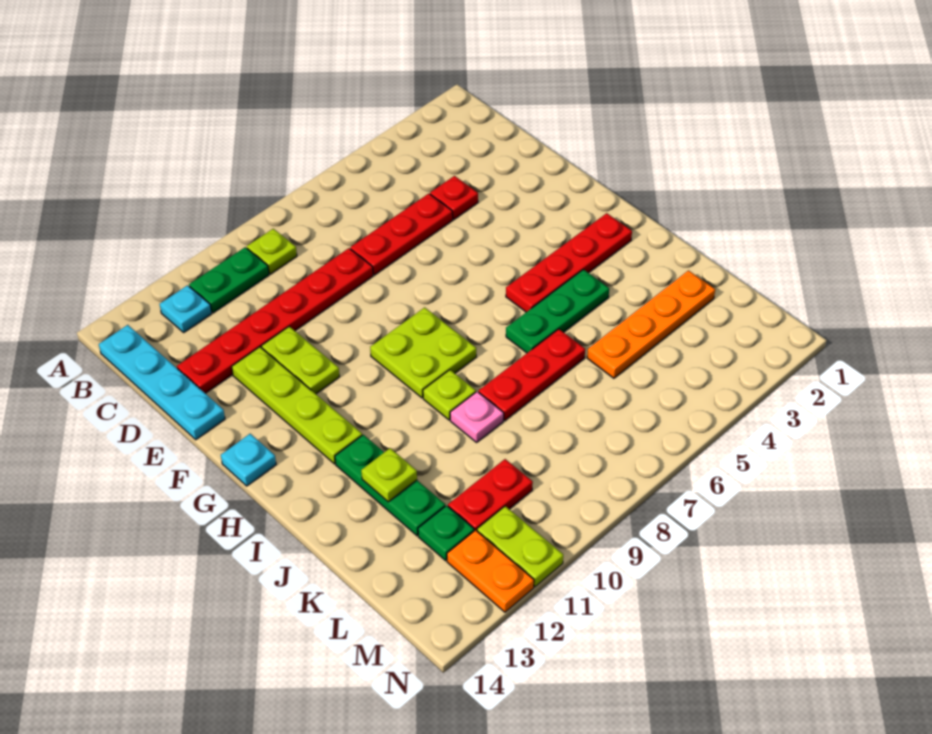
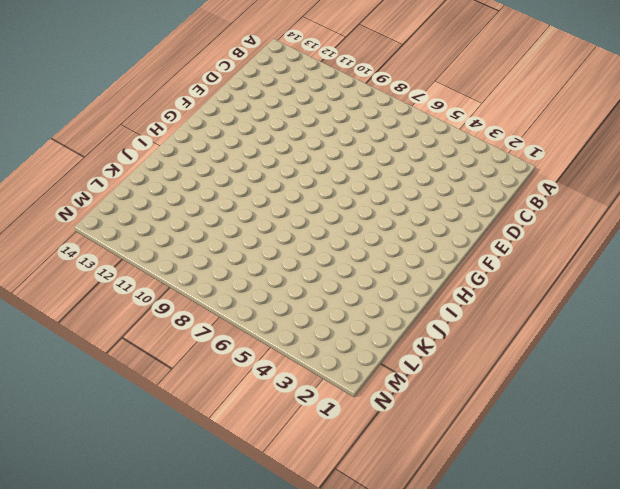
none -> lime 1x1 plate [247,229,297,274]
none -> green 1x2 plate [189,247,269,313]
none -> cyan 1x1 plate [160,285,212,332]

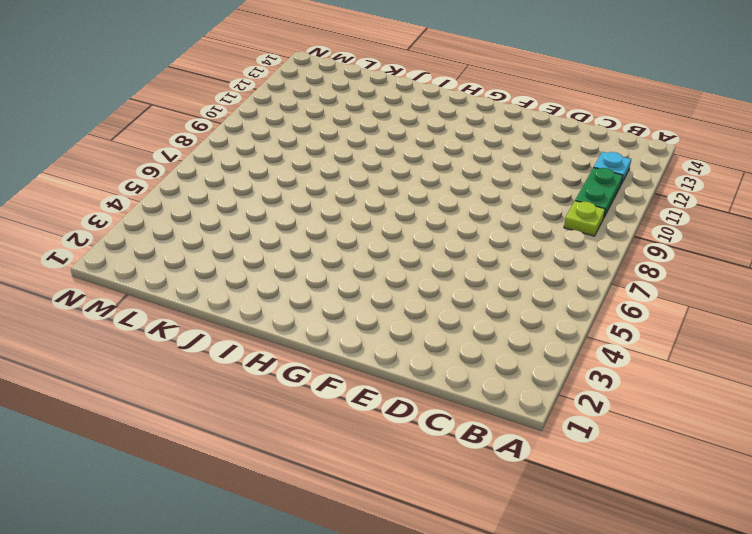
none -> cyan 1x4 plate [99,325,225,440]
none -> red 1x1 plate [430,176,478,219]
none -> red 1x3 plate [350,194,453,275]

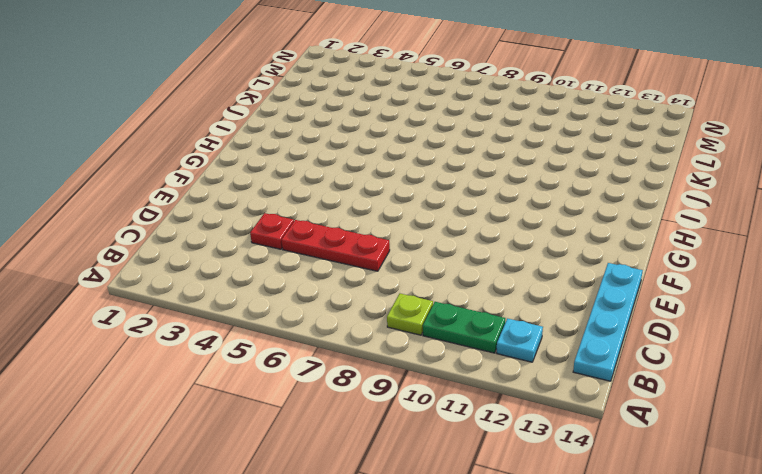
none -> red 1x6 plate [177,248,373,393]
none -> lime 1x2 plate [262,327,340,394]
none -> lime 1x4 plate [232,347,362,464]

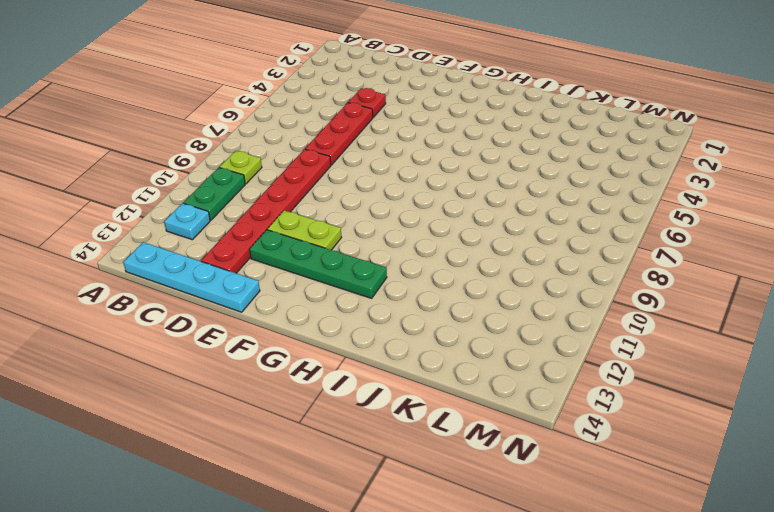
green 1x4 plate [250,230,387,298] -> lime 1x4 plate [232,347,362,464]
none -> lime 2x2 plate [370,307,476,398]
none -> cyan 1x1 plate [221,434,276,486]
none -> red 1x4 plate [506,213,632,312]

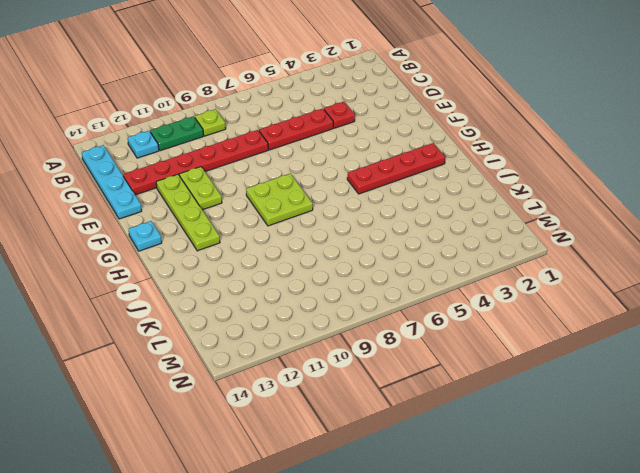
none -> green 1x3 plate [506,270,609,353]
none -> lime 1x1 plate [423,370,476,420]
none -> green 1x3 plate [335,435,445,536]

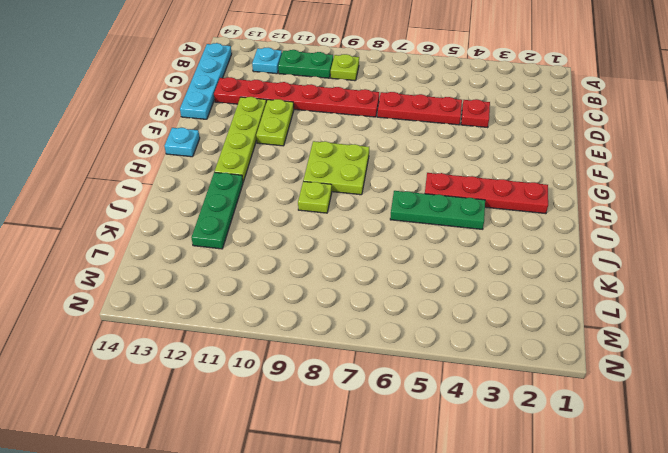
none -> red 1x3 plate [479,329,585,420]
none -> pink 1x1 plate [450,392,504,442]
none -> orange 1x4 plate [587,271,715,378]

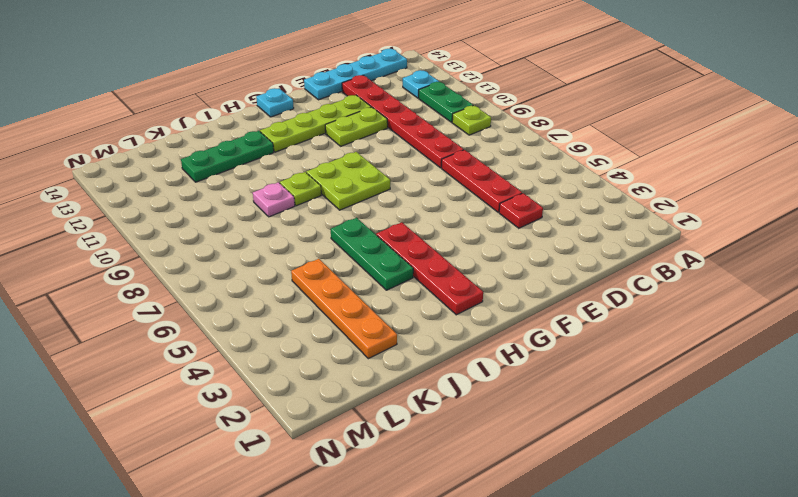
none -> red 1x3 plate [479,329,585,420]
none -> red 1x2 plate [448,459,533,531]
none -> green 1x1 plate [418,505,474,561]

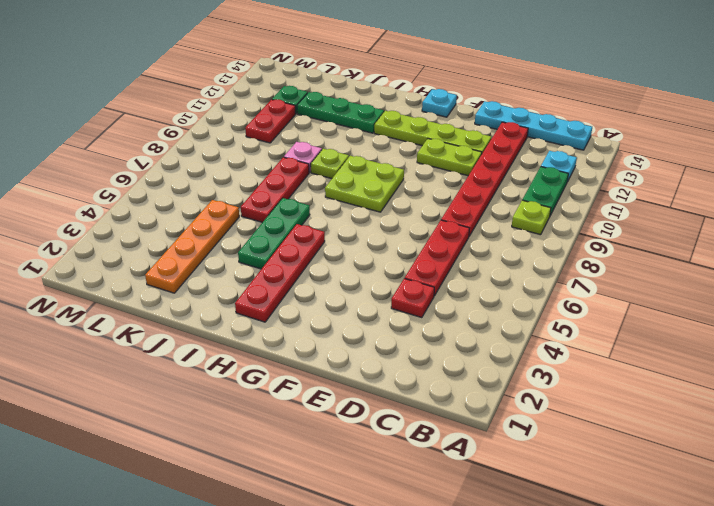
none -> lime 1x2 plate [477,506,563,587]
none -> orange 1x2 plate [447,530,534,612]
none -> lime 1x1 plate [361,448,417,502]

